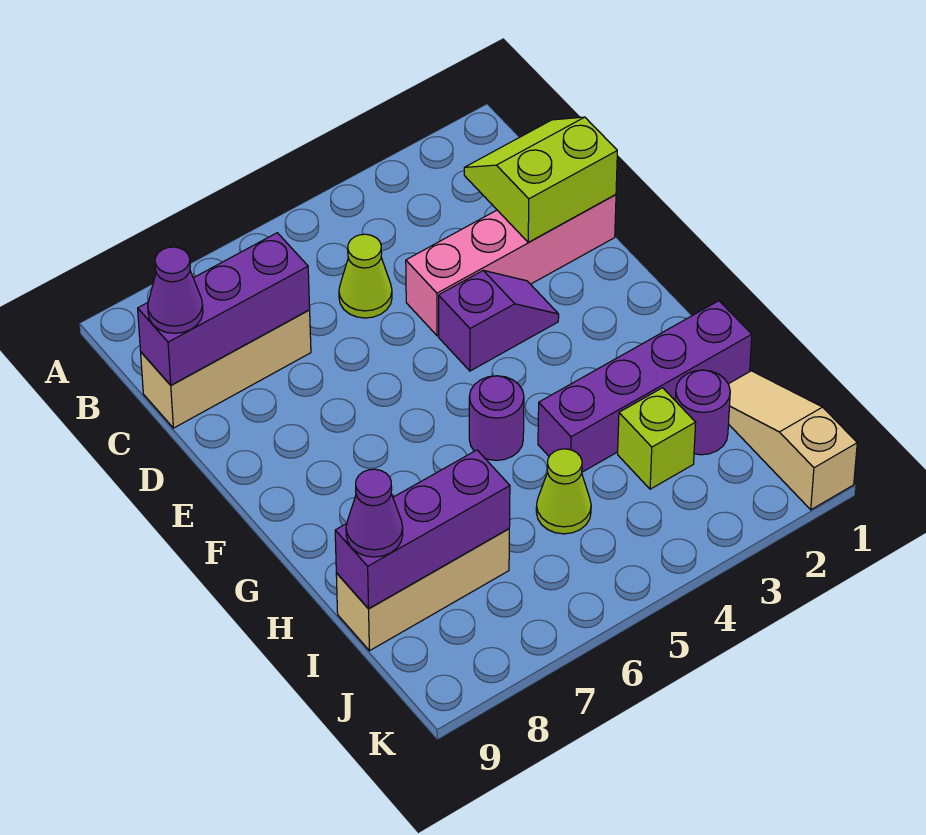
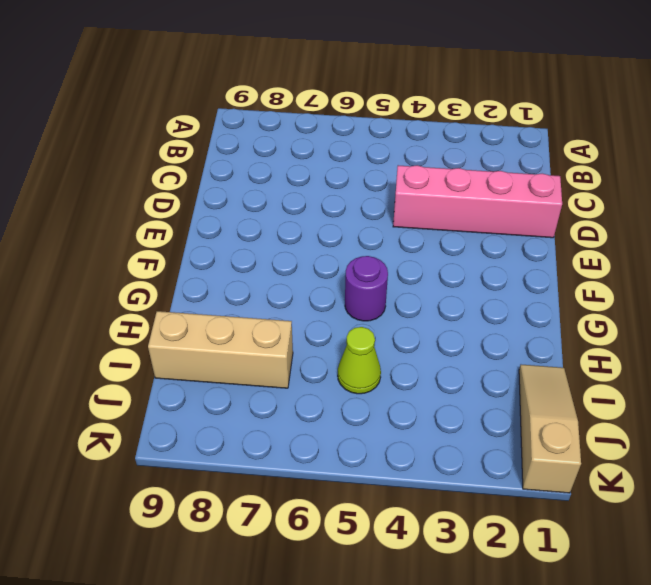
none -> lime 1x1 cone [339,234,392,318]
none -> tan 1x3 brick [141,310,311,428]
none -> purple 1x2 slope [439,271,559,371]

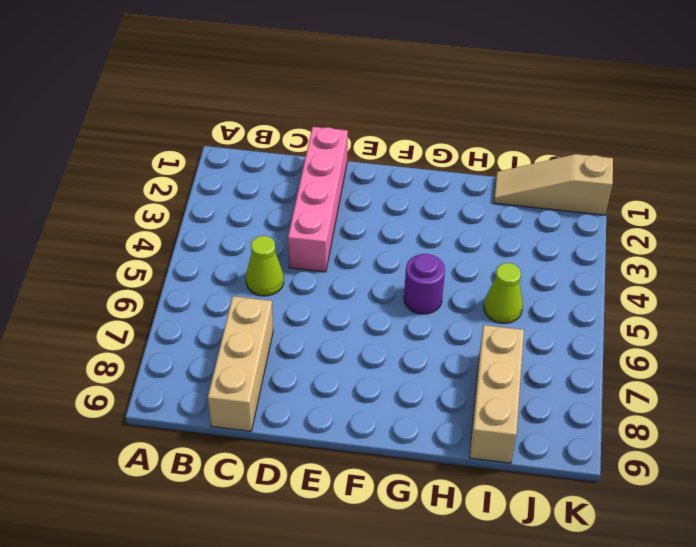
none -> purple 1x2 slope [439,271,559,371]
none -> purple 1x4 brick [538,301,752,472]
none -> purple 1x1 round brick [675,370,730,455]

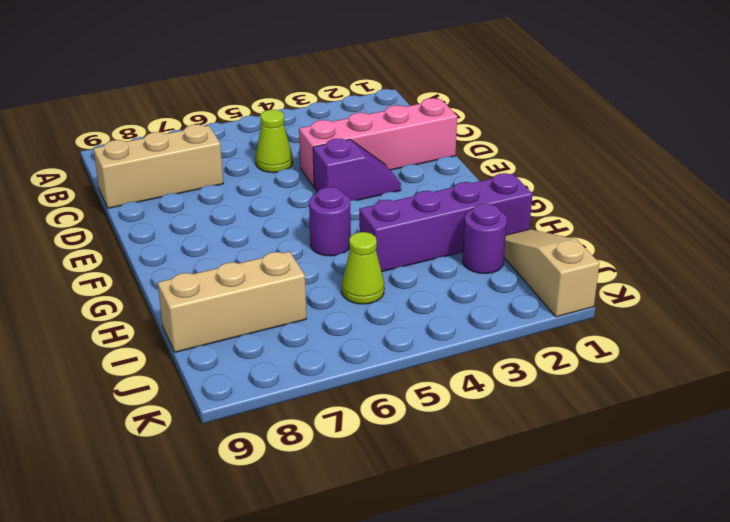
none -> lime 1x1 brick [618,388,696,489]
none -> lime 2x2 slope [464,117,617,242]
none -> purple 1x3 brick [138,233,310,385]

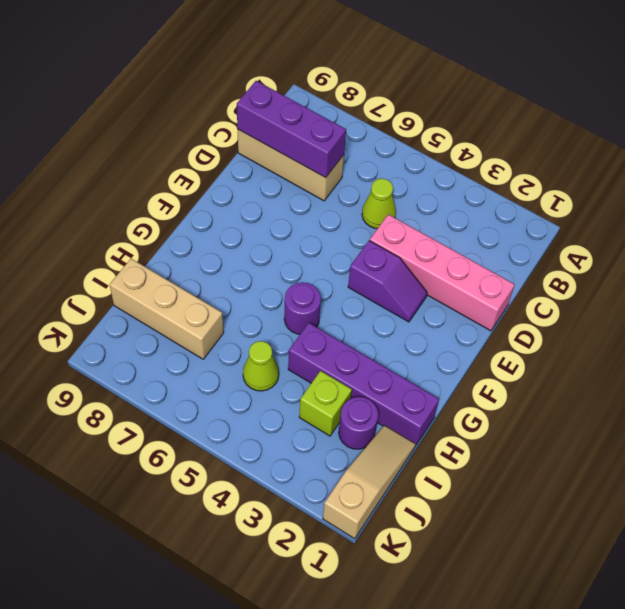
none -> lime 2x2 slope [464,117,617,242]
none -> purple 1x3 brick [335,450,510,608]
none -> purple 1x1 cone [148,247,203,333]

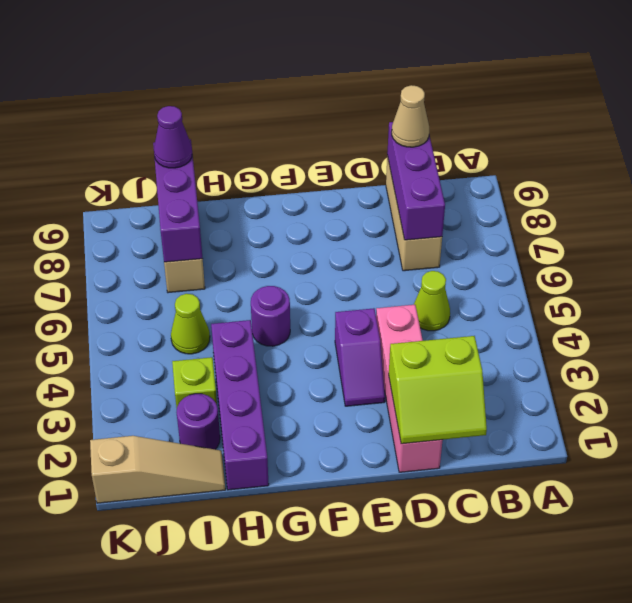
lime 2x2 slope [389,336,487,444] -> lime 2x2 slope turned to [464,117,617,242]
tan 1x1 cone [392,85,429,147] -> purple 1x1 cone [148,247,203,333]

